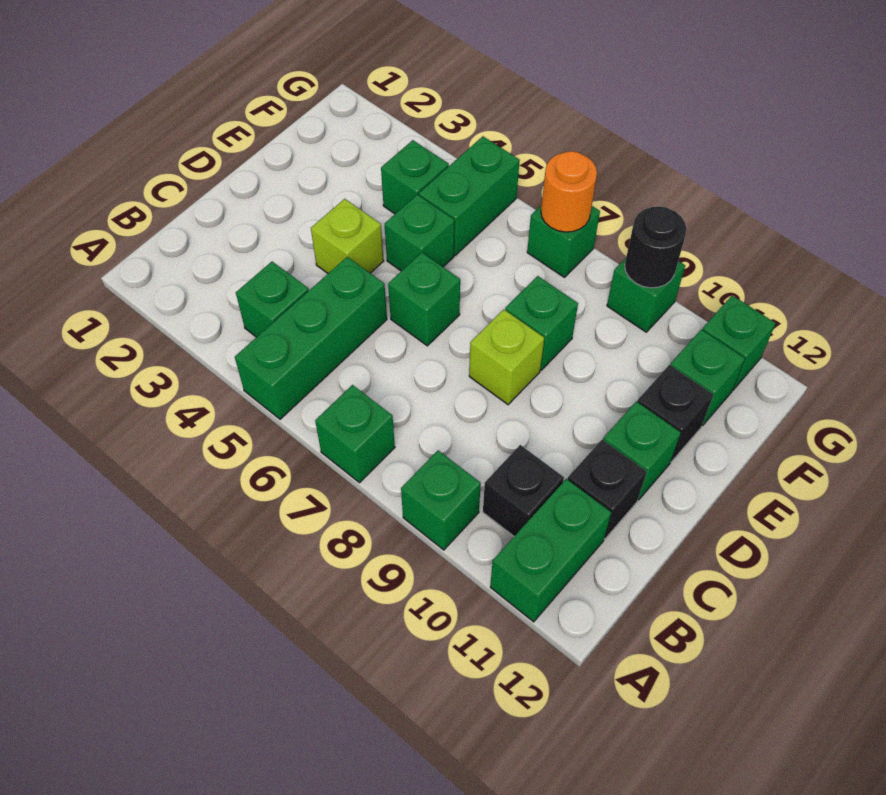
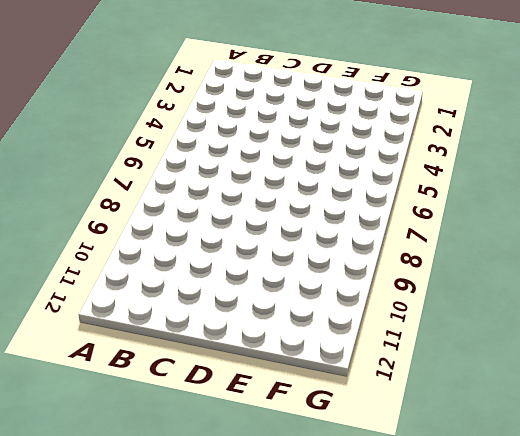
none -> green 1x3 brick [235,257,387,419]
none -> green 1x1 brick [315,385,395,483]
none -> green 1x1 brick [401,450,481,550]

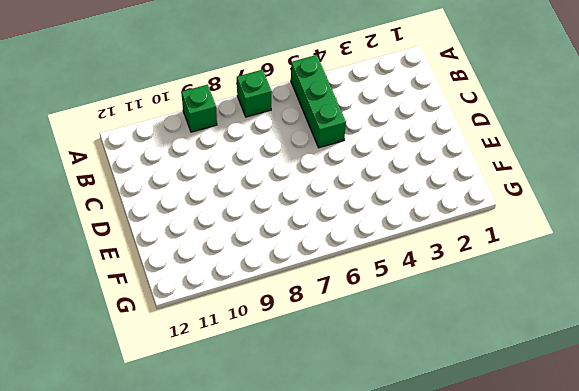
none -> green 1x2 brick [490,479,611,622]
none -> green 1x1 brick [236,262,309,337]
none -> black 1x1 brick [483,445,564,536]

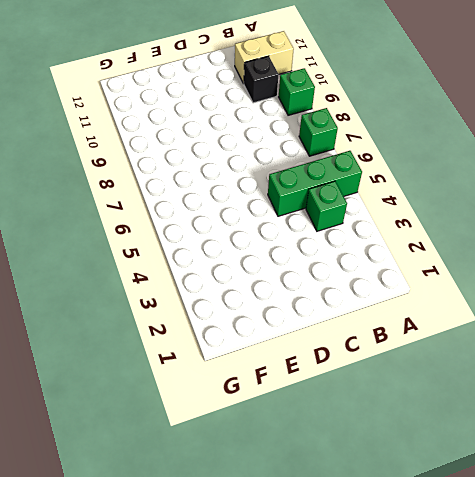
tan 1x2 brick [235,31,294,84] -> green 1x2 brick [490,479,611,622]
none -> black 1x1 brick [568,440,647,539]
none -> lime 1x1 brick [311,199,384,273]
none -> green 1x1 brick [388,253,460,346]

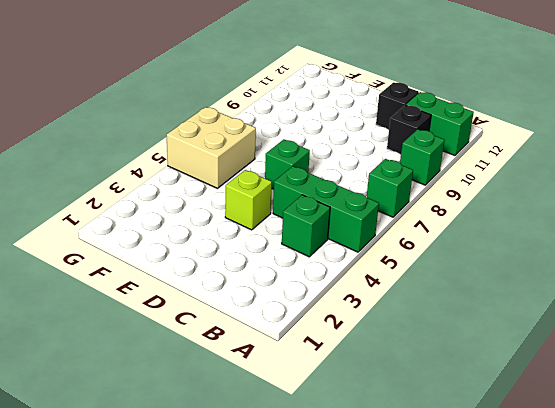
tan 2x2 brick [167,107,256,188] -> green 1x2 brick [419,136,520,255]
none -> lime 1x1 brick [469,310,544,405]
none -> green 1x1 brick [603,401,681,500]
none -> green 1x1 brick [385,195,454,271]

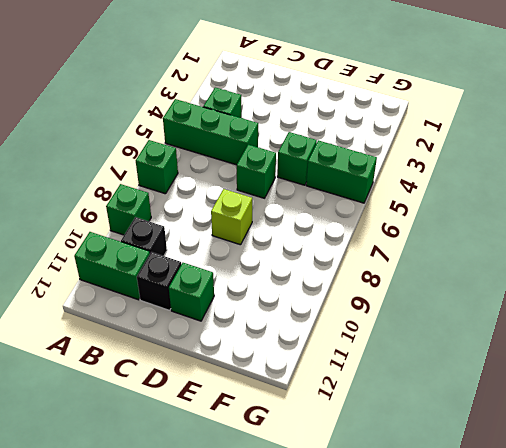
none -> lime 1x1 brick [311,199,384,273]
none -> green 1x1 brick [505,276,578,370]
none -> black 1x1 brick [637,365,713,462]

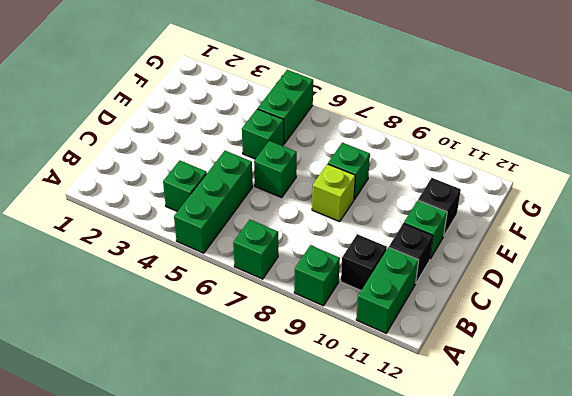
none -> lime 1x1 brick [311,199,384,273]
none -> green 1x1 brick [381,140,449,214]
none -> green 1x1 brick [670,330,745,426]

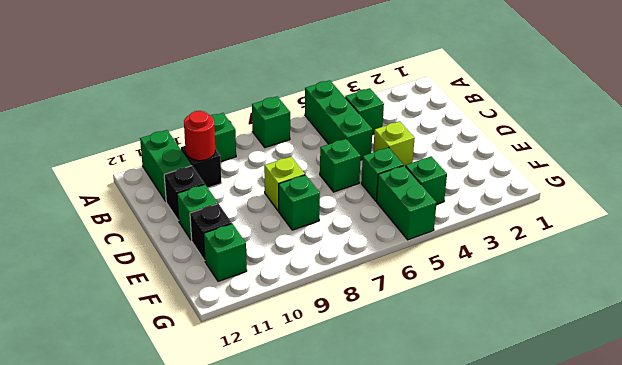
red 1x1 round brick [184,111,215,161] -> none
none -> green 1x1 brick [527,205,600,277]
none -> green 1x1 brick [607,258,685,332]
none -> green 1x1 brick [702,295,776,390]

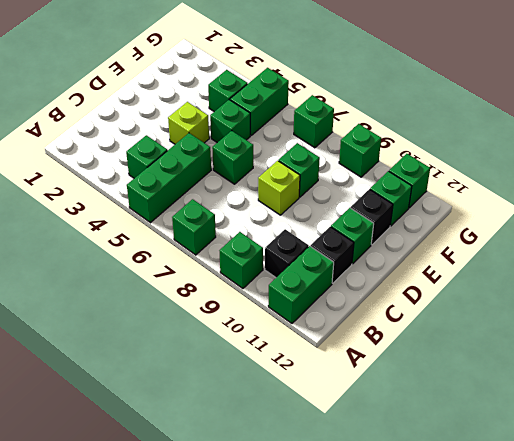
none -> orange 1x1 round brick [541,151,597,232]
none -> black 1x1 round brick [625,207,687,288]

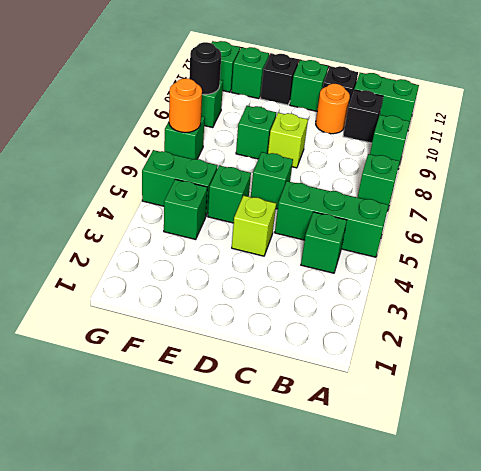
orange 1x1 round brick [316,84,350,134] -> none

